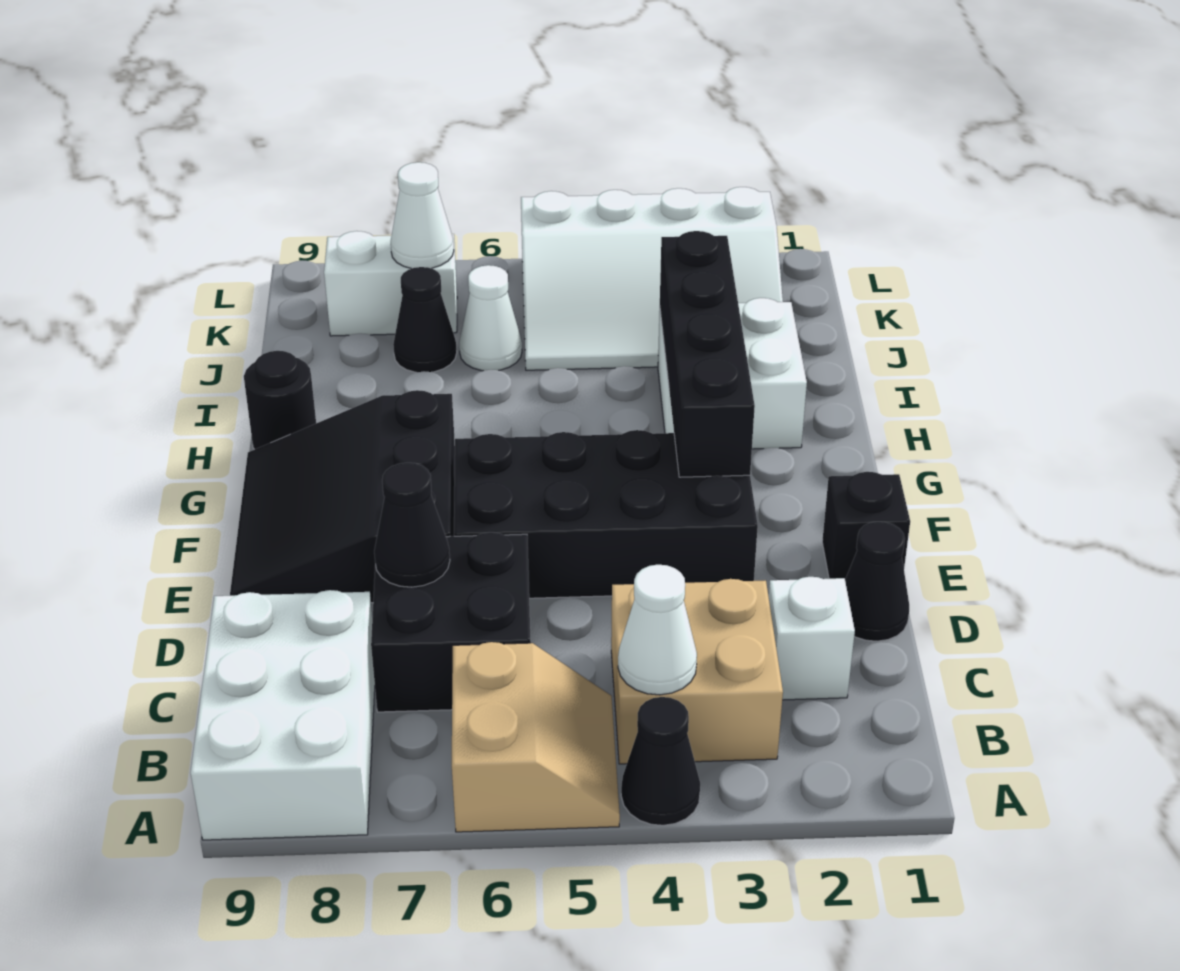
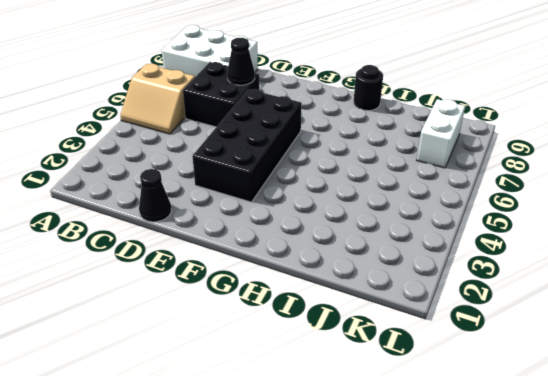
none -> black 1x1 cone [621,697,700,825]
none -> tan 2x2 brick [611,579,783,764]
none -> white 1x1 brick [769,577,855,700]

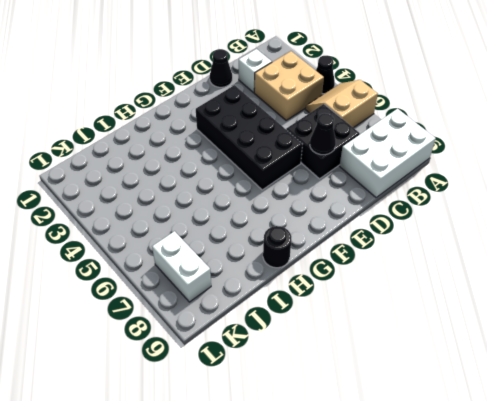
none -> black 1x1 brick [822,472,910,579]
none -> black 3x3 slope [230,390,455,603]
none -> white 2x2 brick [658,298,807,449]

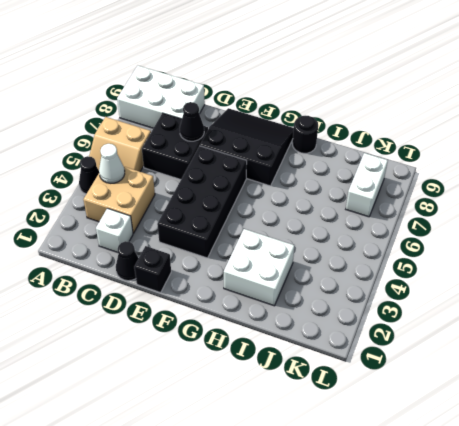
none -> white 3x4 slope [521,187,783,370]
none -> white 1x1 cone [459,265,522,371]
none -> black 1x1 cone [393,267,457,372]

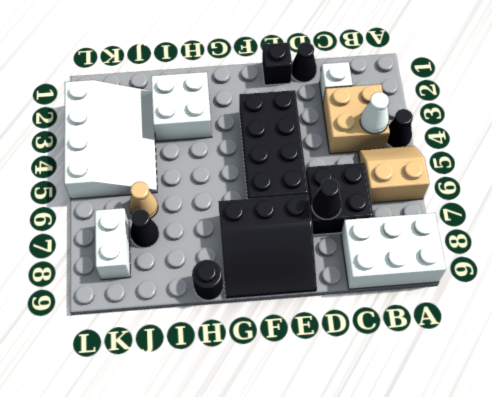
tan 1x1 cone [129,181,158,218] -> white 1x1 cone [459,265,522,371]
none -> black 1x4 brick [660,231,755,477]
none -> white 1x1 cone [391,162,454,269]

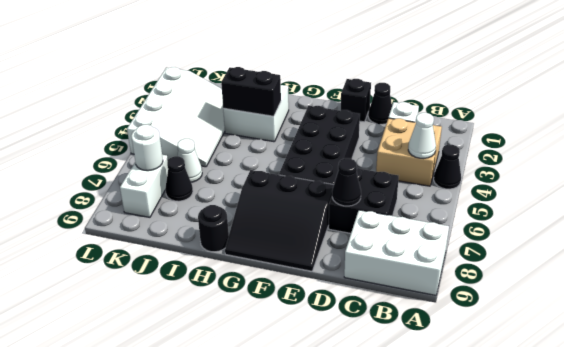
black 1x2 brick [221,67,281,116] -> black 1x4 brick [660,231,755,477]
white 1x1 round brick [131,125,163,171] -> white 1x1 cone [391,162,454,269]
none -> tan 2x2 slope [452,642,620,832]

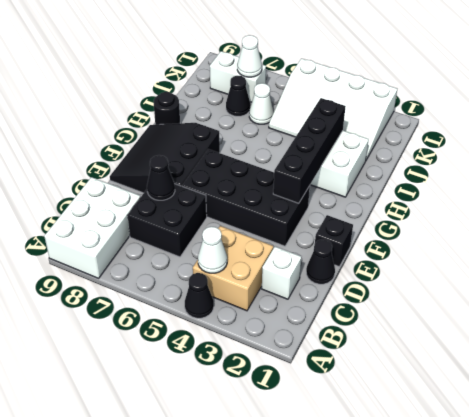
none -> tan 2x2 slope [452,642,620,832]

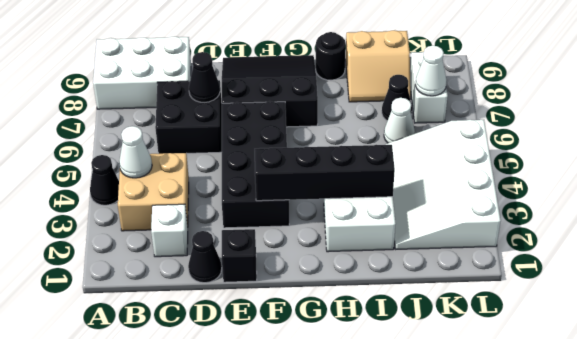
tan 2x2 slope [345,30,411,102] -> tan 2x2 slope moved to [452,642,620,832]

